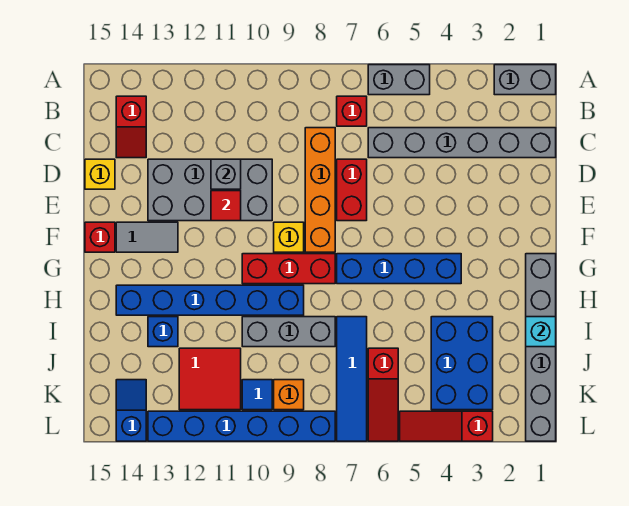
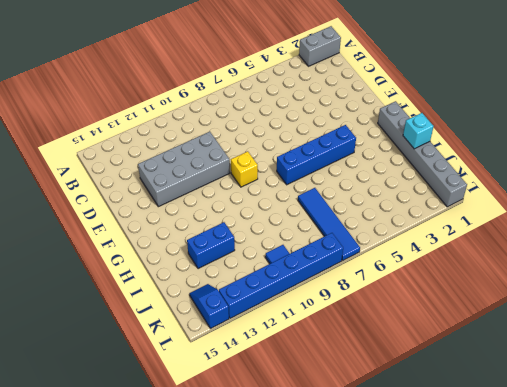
blue 1x2 brick [187,222,235,269] -> blue 1x1 brick [148,317,178,347]
none -> grey 1x2 brick [368,65,430,95]
none -> red 1x1 brick [337,96,367,126]
none -> red 1x2 slope [116,96,146,158]
none -> grey 1x6 brick [368,128,556,158]

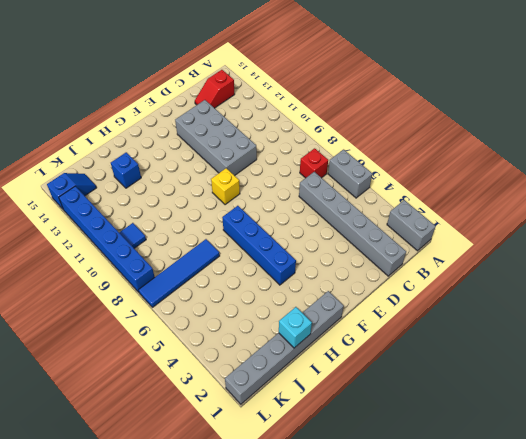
none -> orange 1x4 brick [305,128,335,252]
none -> red 1x2 brick [337,159,367,221]
none -> yellow 1x1 brick [85,159,115,189]
none -> grey 1x2 tile [116,222,178,252]

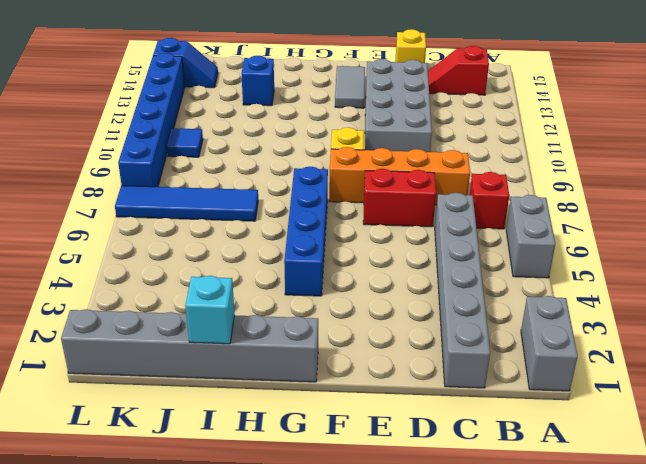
none -> red 1x1 brick [85,222,115,252]
none -> red 1x3 brick [242,254,335,284]
none -> blue 1x6 brick [116,285,304,315]
none -> blue 2x3 brick [431,317,493,410]

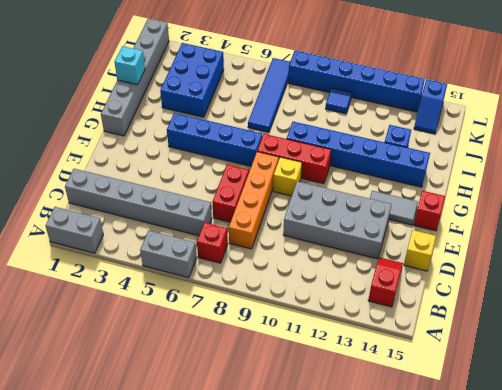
none -> grey 1x3 brick [242,317,335,347]
none -> red 1x3 slope [368,348,398,441]
none -> red 2x2 tile [179,348,241,410]
none -> orange 1x1 brick [274,380,304,410]

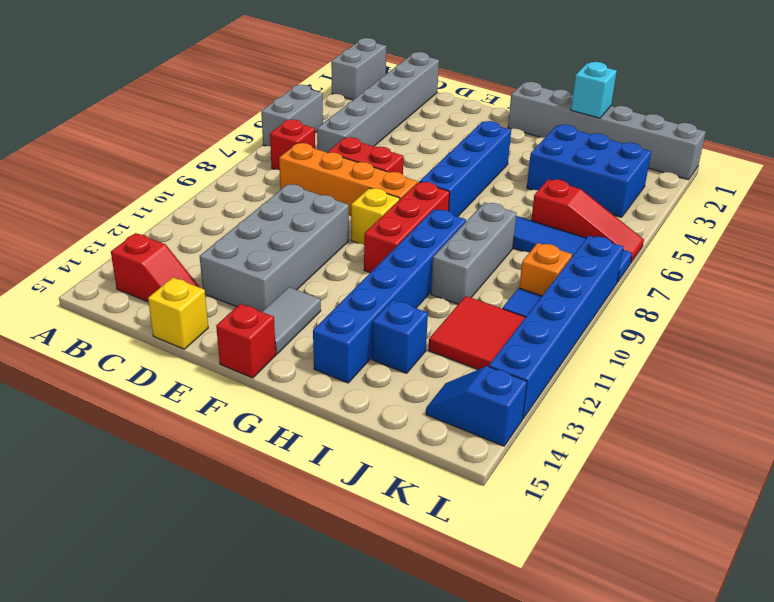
none -> red 1x3 slope [400,411,493,441]
none -> grey 1x1 brick [211,159,241,189]
none -> red 1x1 tile [211,191,241,221]

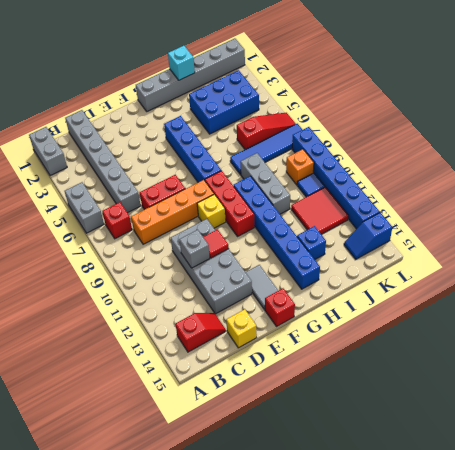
none -> red 1x3 slope [400,411,493,441]

